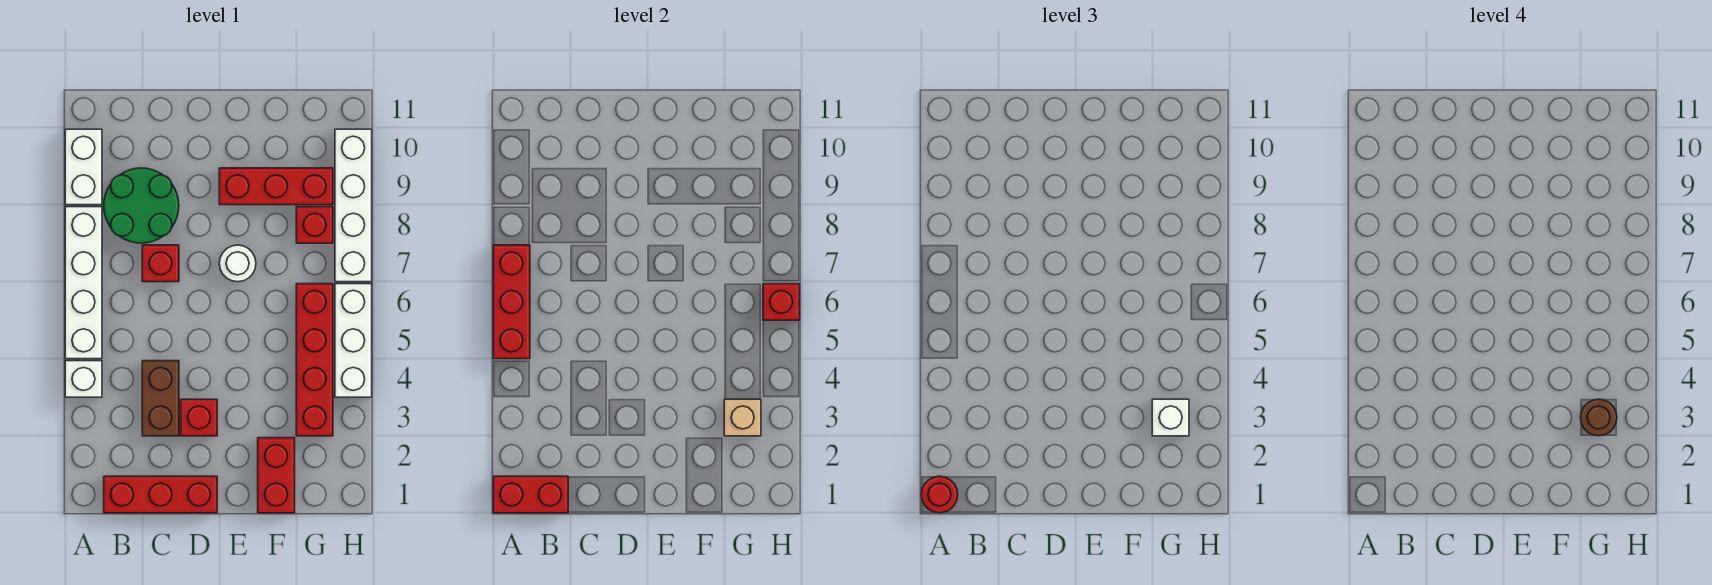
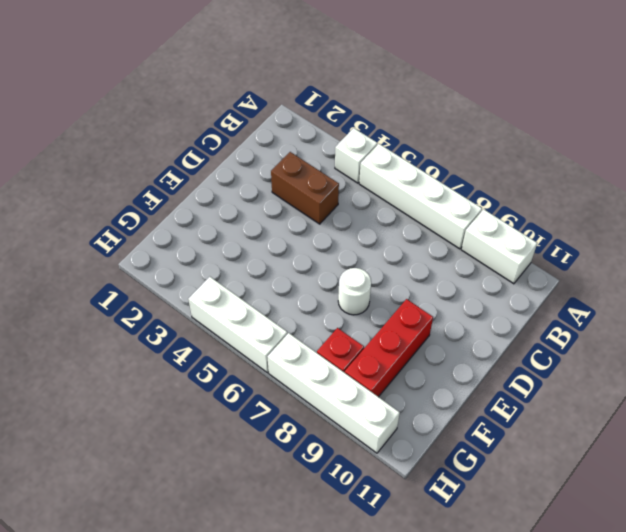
none -> red 1x3 brick [104,476,217,513]
none -> green 2x2 round brick [104,168,179,243]
none -> red 1x1 brick [142,245,179,282]

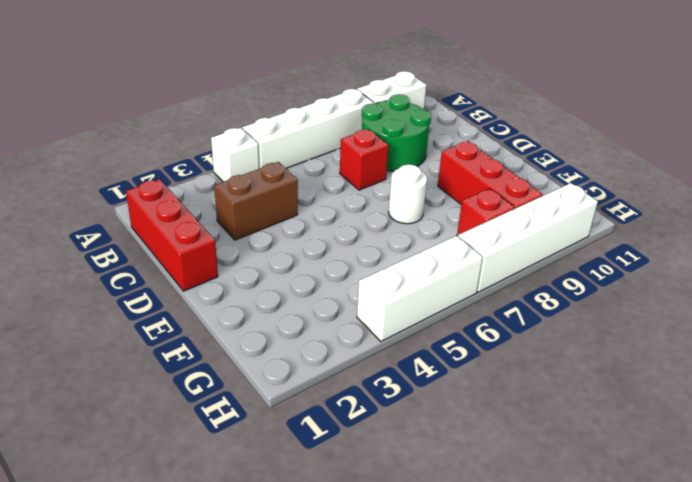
none -> red 1x1 brick [181,399,217,436]
none -> red 1x2 brick [258,438,295,513]
none -> red 1x4 brick [296,284,333,436]

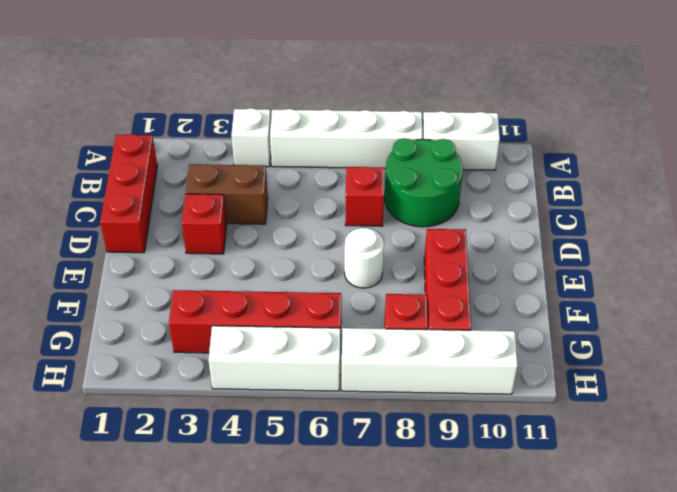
none -> red 1x2 brick [258,438,295,513]
none -> red 1x2 brick [493,476,568,513]
none -> red 1x3 brick [493,245,530,359]

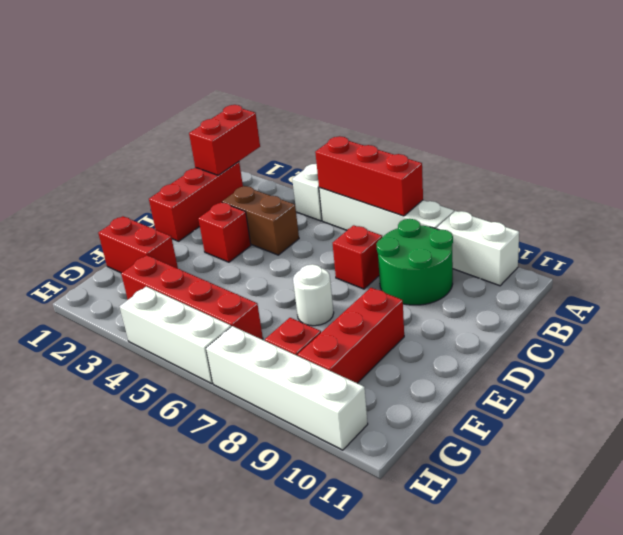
none -> tan 1x1 brick [724,399,761,436]
none -> red 1x1 brick [763,284,800,320]
none -> red 1x1 round brick [921,476,958,513]

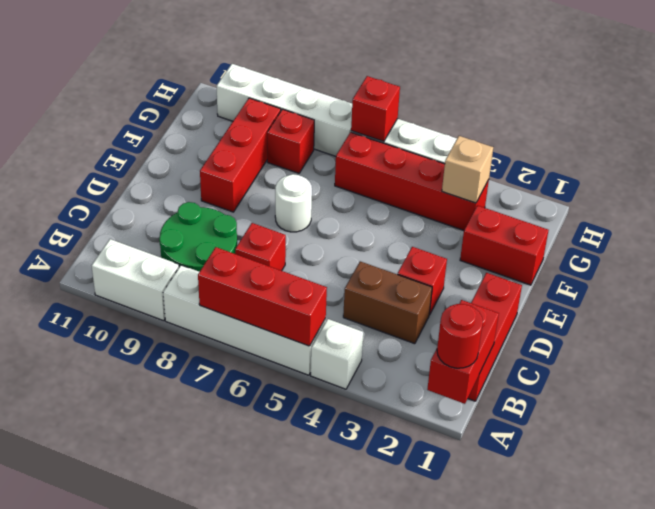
none -> white 1x1 brick [1152,399,1189,436]
none -> brown 1x1 round brick [1580,399,1617,436]

